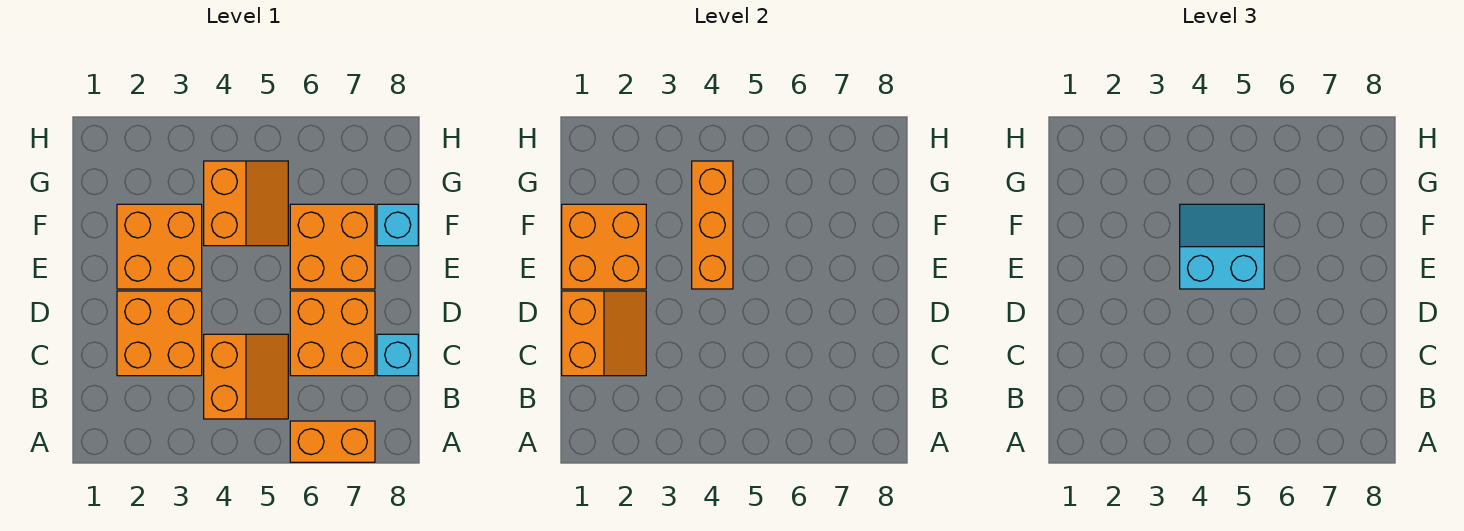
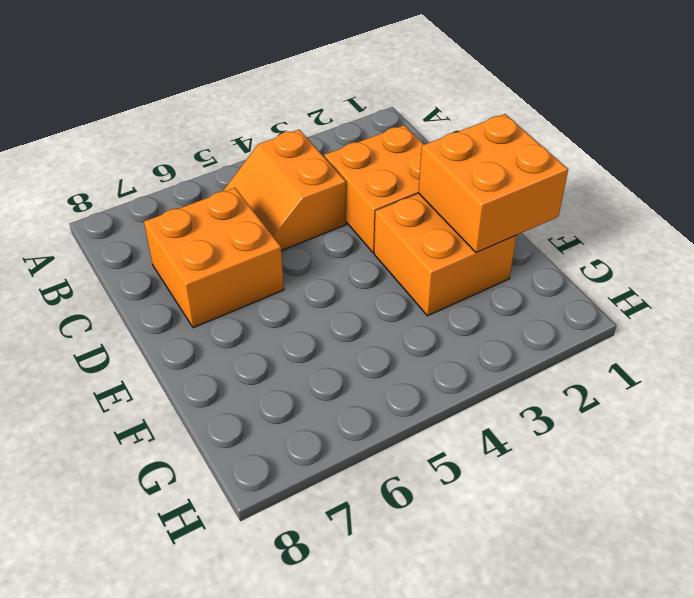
none -> orange 1x2 brick [290,421,375,462]
none -> cyan 1x1 brick [377,334,418,376]
none -> orange 2x2 brick [290,204,375,289]

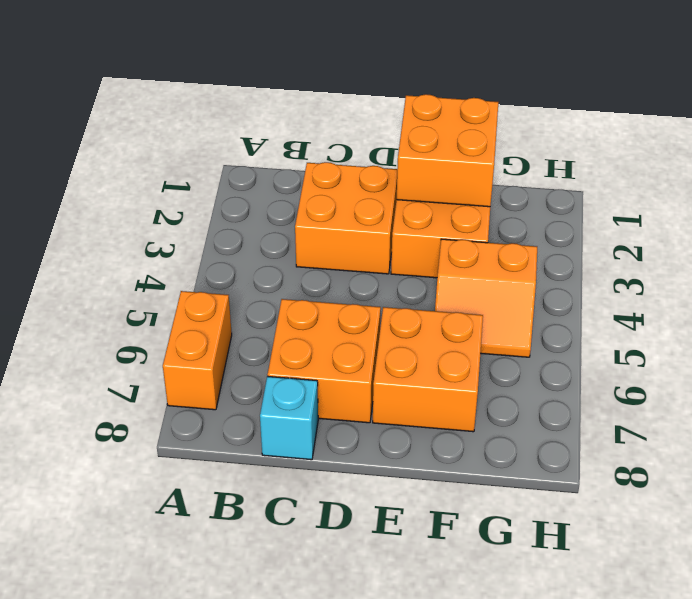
none -> orange 2x2 slope [204,334,288,419]
none -> cyan 1x1 brick [377,204,418,246]
none -> orange 2x2 slope [562,291,646,376]

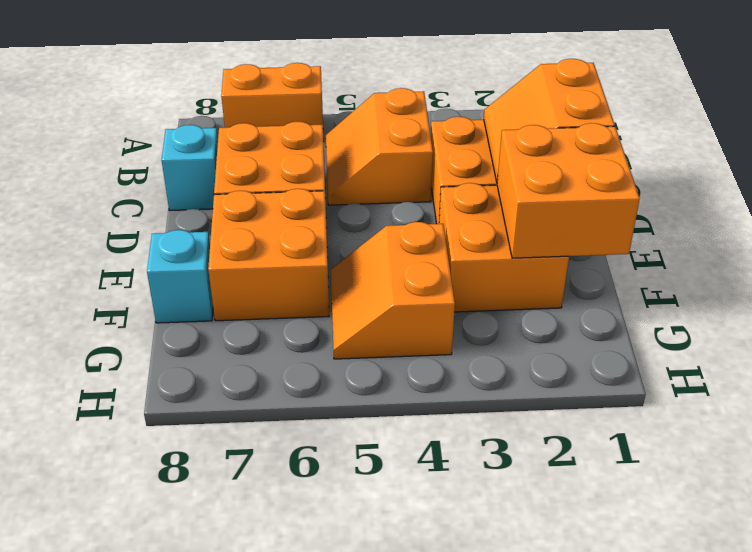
none -> orange 1x3 brick [692,161,733,289]
none -> cyan 2x2 slope [1180,204,1264,289]

